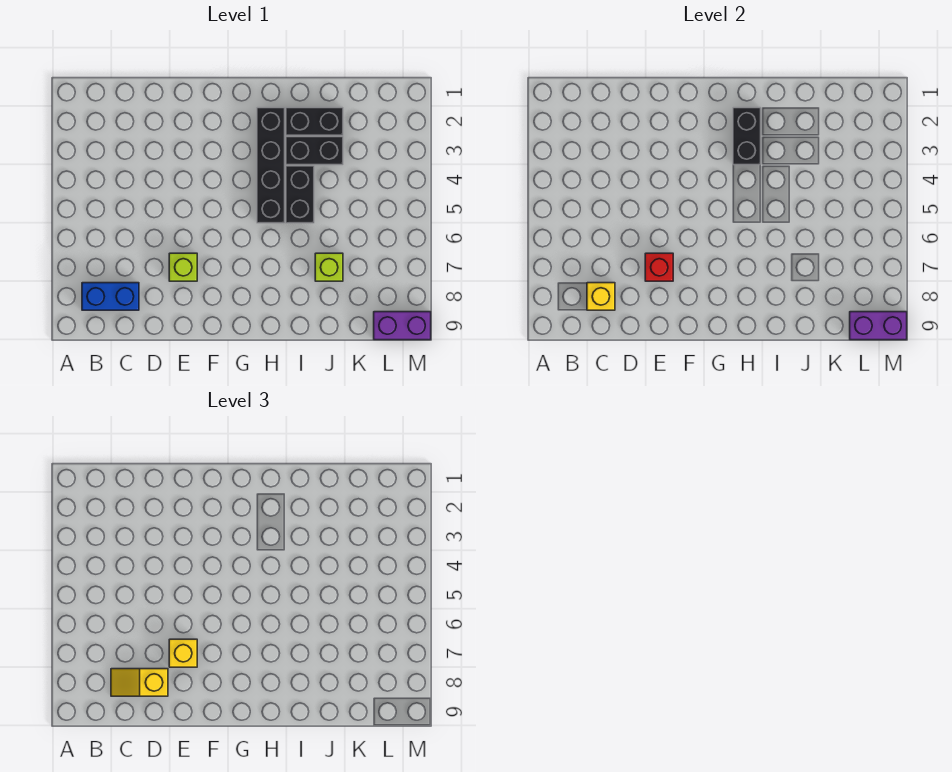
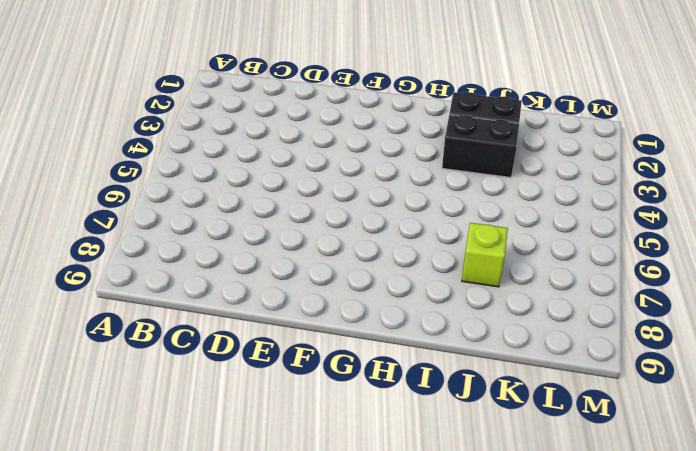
none -> blue 1x2 brick [82,283,139,310]
none -> lime 1x1 brick [169,253,197,281]
none -> black 1x4 brick [257,108,285,223]

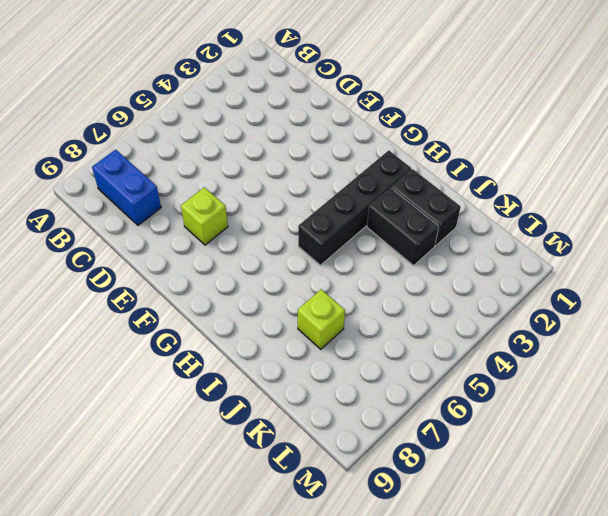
none -> black 1x2 brick [286,166,314,223]
none -> purple 1x2 brick [374,312,431,340]
none -> yellow 1x1 brick [587,283,615,310]

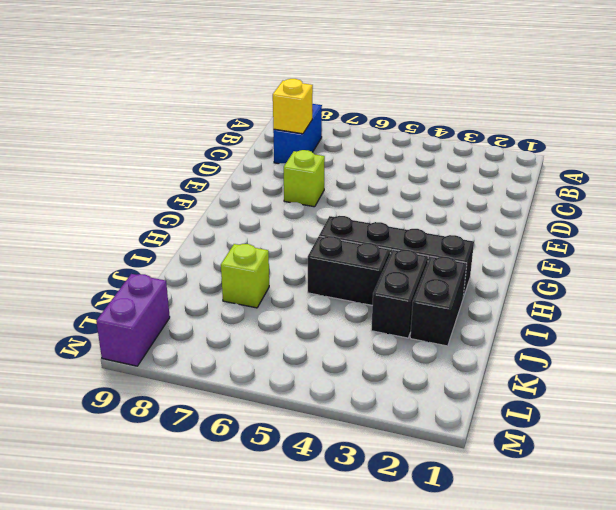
none -> red 1x1 brick [645,253,673,281]
none -> black 1x2 brick [733,108,761,165]
none -> purple 1x2 brick [850,312,907,340]

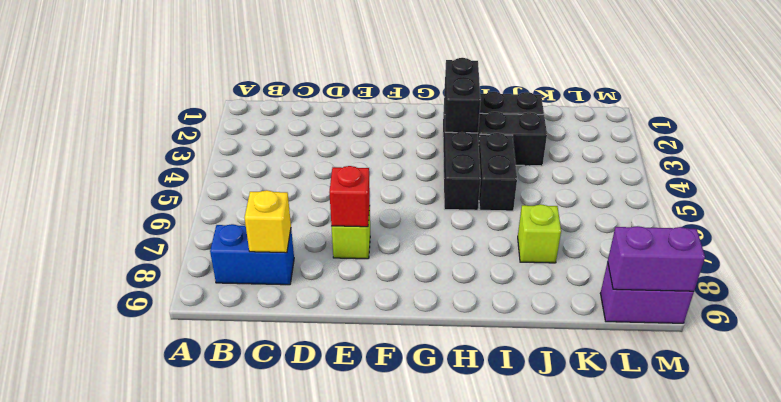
none -> yellow 1x2 slope [111,669,168,696]
none -> yellow 1x1 brick [169,639,197,667]

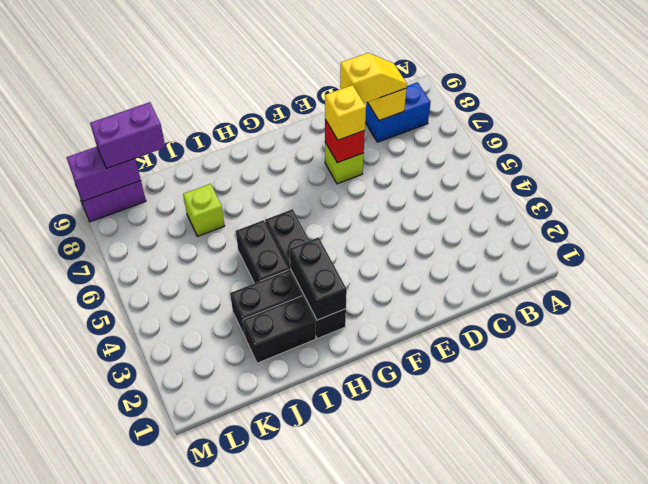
purple 1x2 brick [90,102,165,168] -> none

